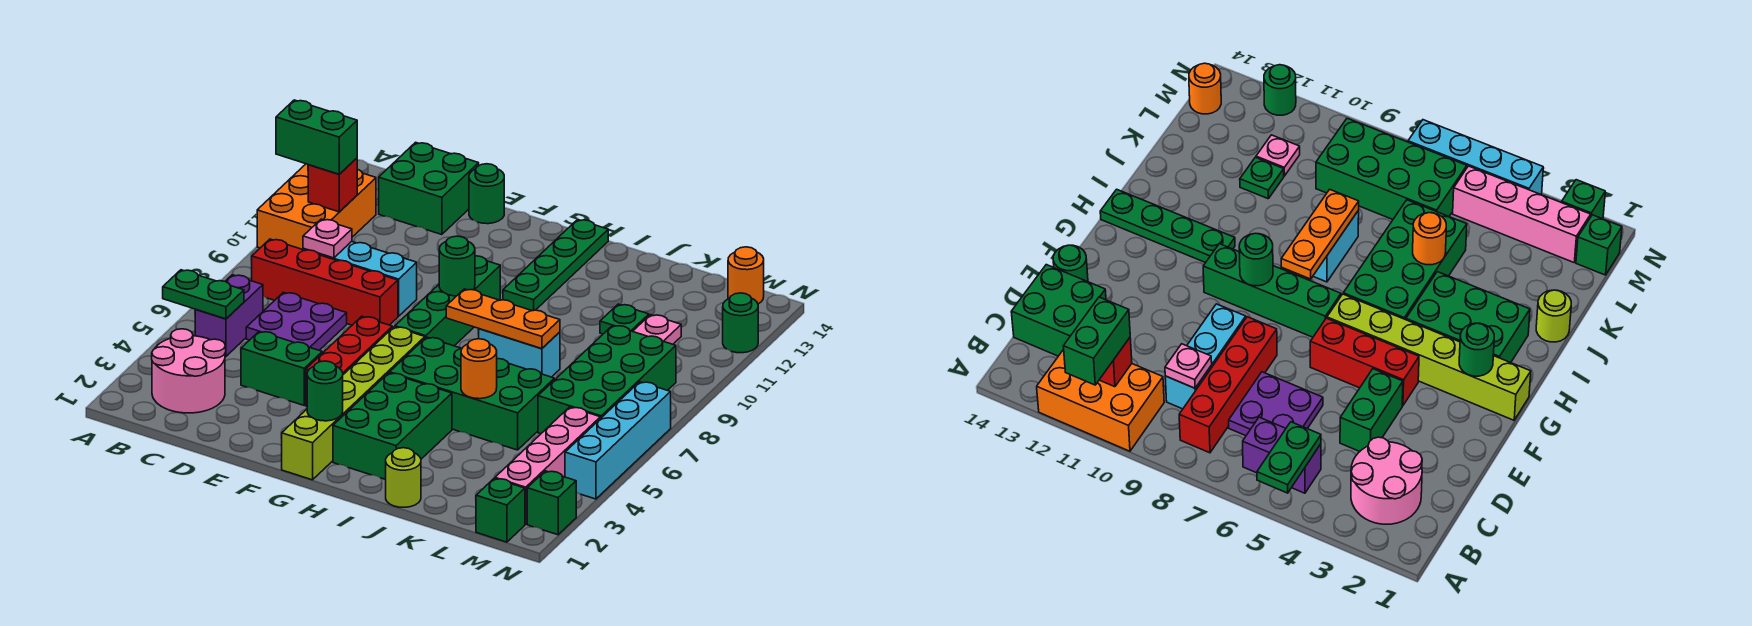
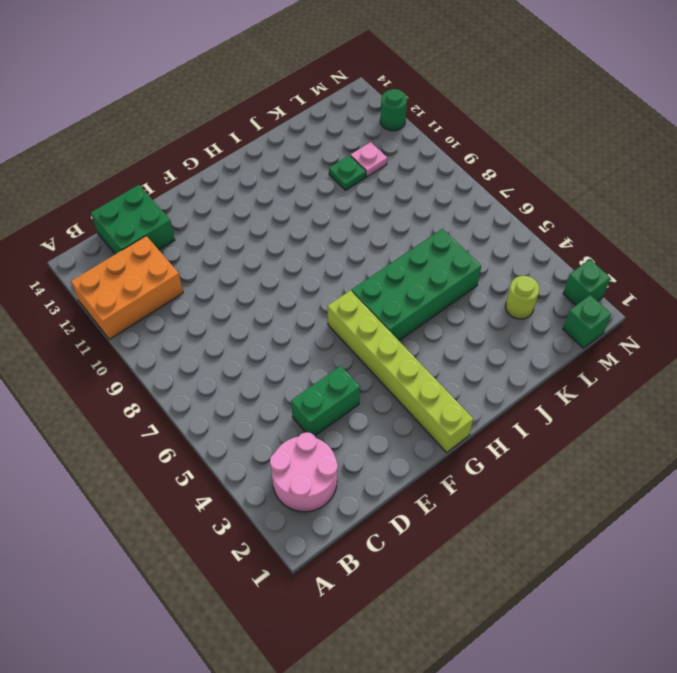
orange 2x3 brick [71,236,183,339] -> orange 2x3 brick turned to [257,164,376,250]
lime 1x1 round brick [505,276,539,319] -> lime 1x1 round brick moved to [386,448,421,507]
none -> purple 1x2 brick [195,275,263,356]
none -> red 1x4 brick [252,239,398,325]
none -> purple 2x2 plate [246,292,347,350]
none -> cyan 1x3 brick [303,241,417,316]

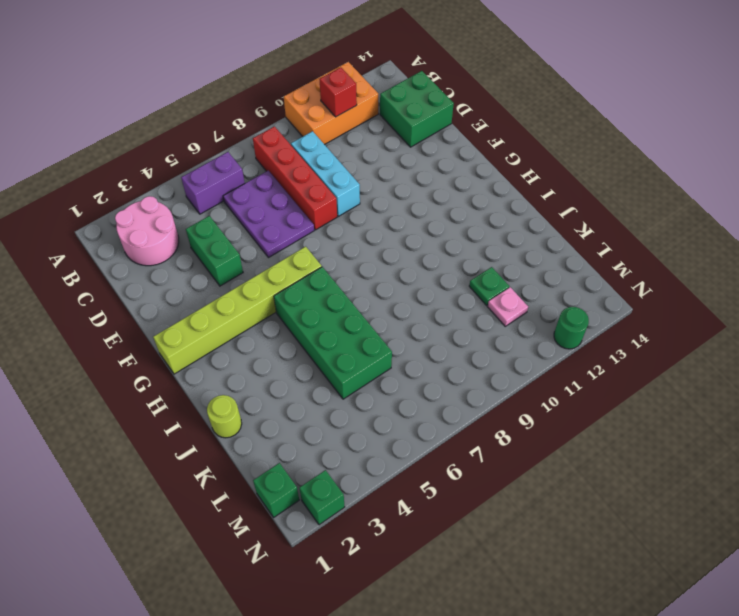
purple 2x3 plate [223,171,314,258] -> purple 2x2 plate [246,292,347,350]
none -> green 1x1 round brick [469,164,504,224]
none -> red 1x3 brick [306,316,392,406]
none -> green 1x4 brick [395,256,500,346]
none -> green 2x3 brick [333,373,452,479]

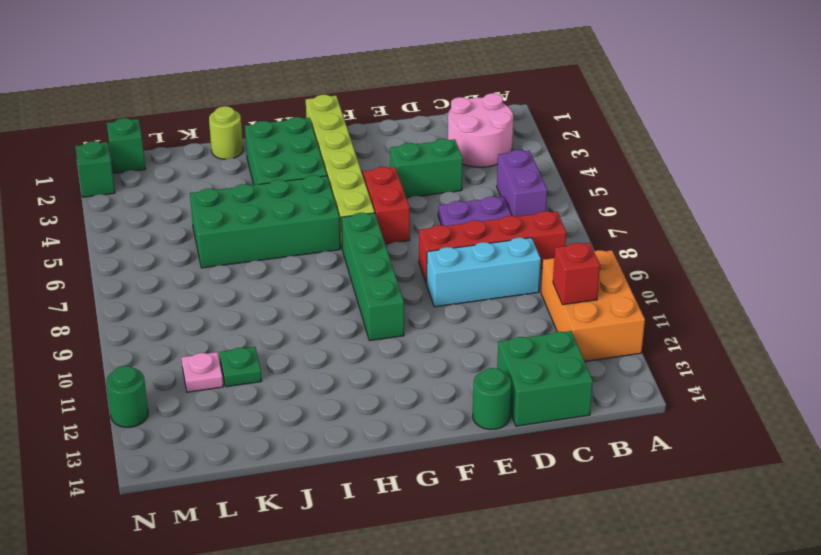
red 1x2 brick [363,167,410,244] -> red 1x3 brick [306,316,392,406]
none -> green 1x4 plate [503,219,608,311]
none -> cyan 1x2 brick [479,329,560,377]
none -> green 2x4 brick [538,325,676,434]
none -> pink 1x4 brick [495,407,600,524]

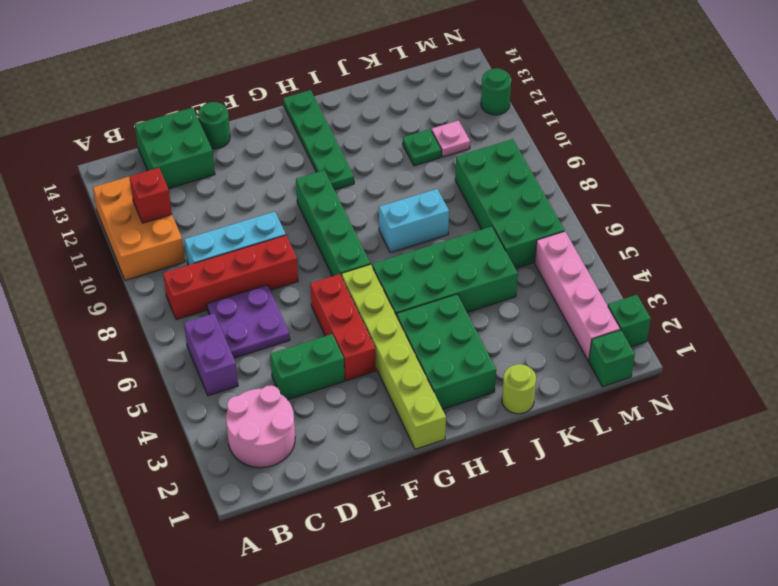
none -> orange 1x1 round brick [728,247,764,304]
none -> cyan 1x4 brick [565,382,671,499]
none -> green 1x2 plate [163,270,244,319]
none -> pink 1x1 plate [303,219,352,258]

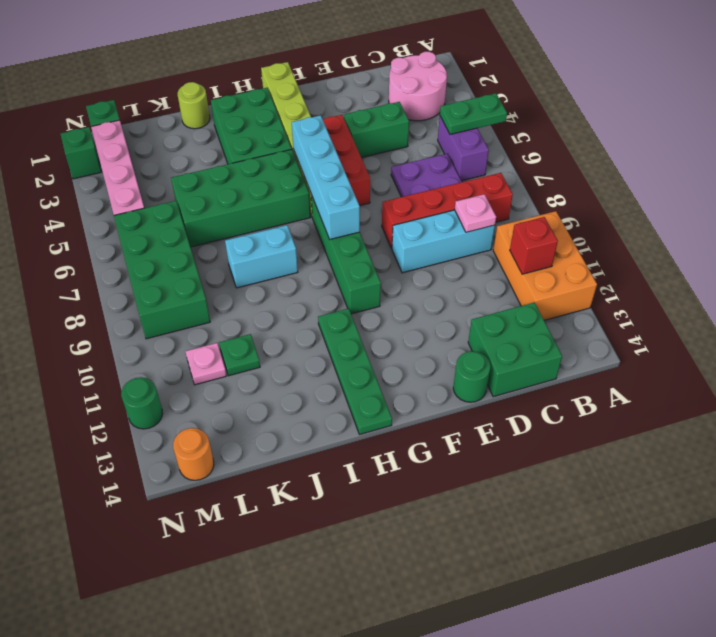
cyan 1x4 brick [292,115,360,239] -> cyan 1x4 brick moved to [565,382,671,499]
none -> green 1x1 round brick [307,361,343,421]
none -> green 1x1 round brick [439,236,475,296]
none -> orange 1x3 plate [446,289,560,349]
none -> orange 1x1 round brick [461,339,497,399]

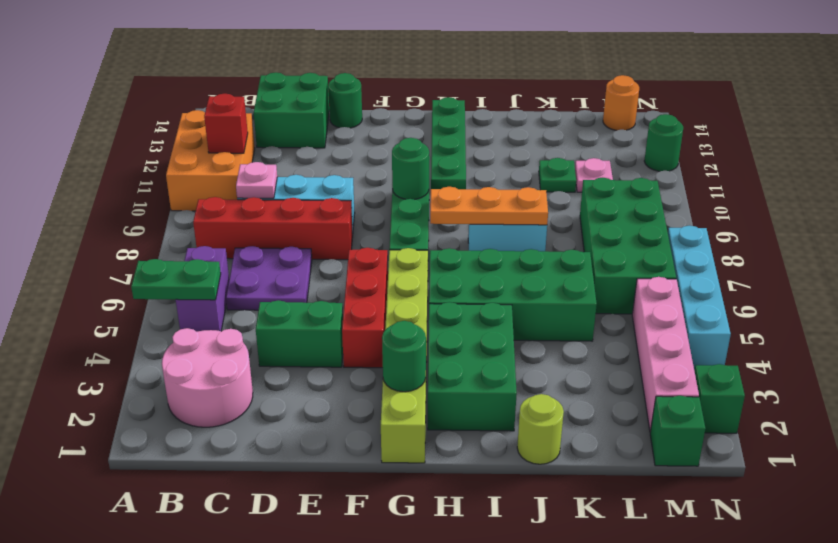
none -> orange 1x1 round brick [461,339,497,399]
none -> green 1x2 brick [276,100,357,174]

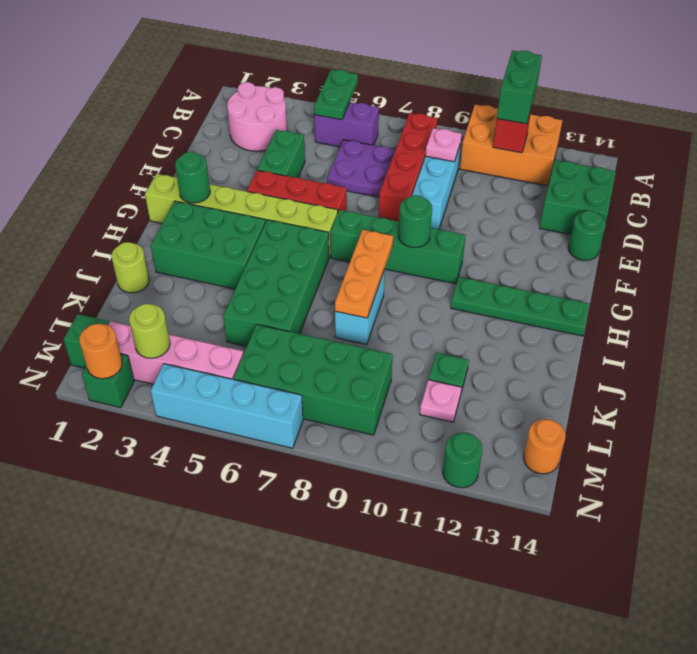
lime 1x1 round brick [129,304,170,358] -> none
orange 1x1 round brick [79,324,122,379] -> orange 1x1 round brick moved to [461,339,497,399]

